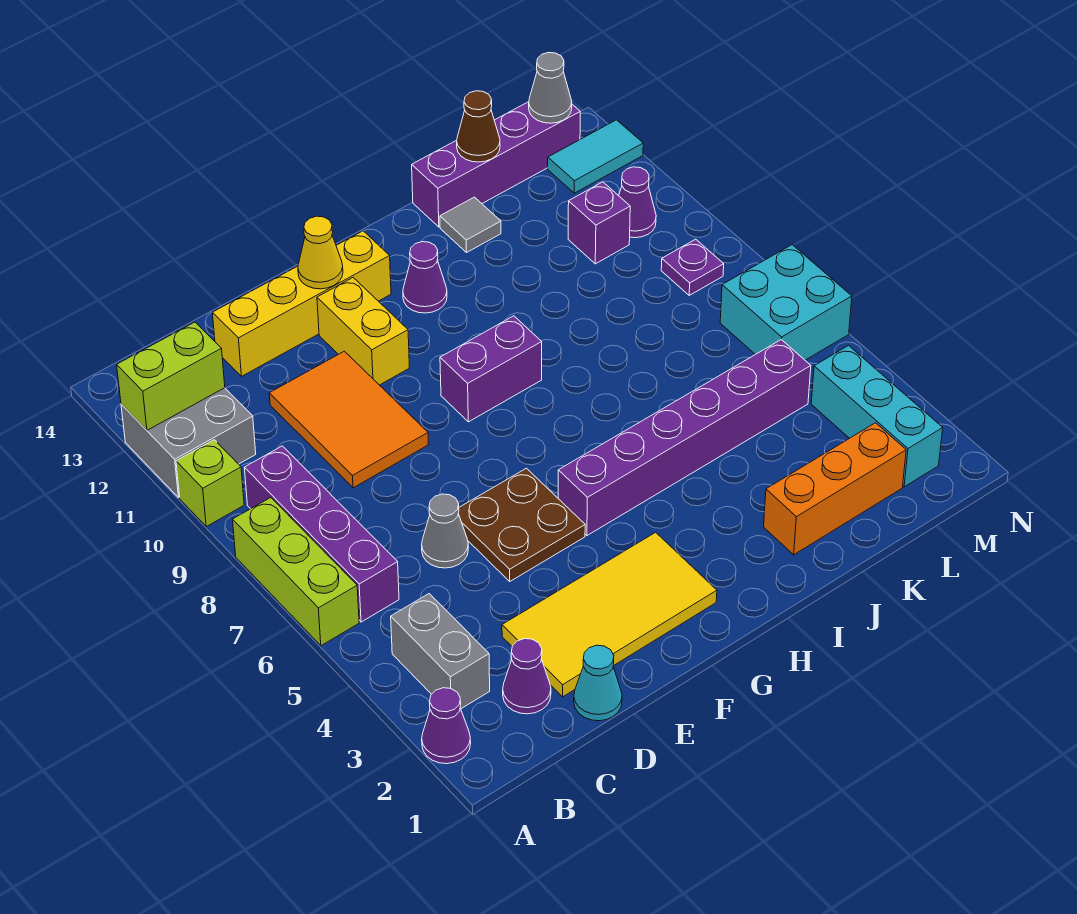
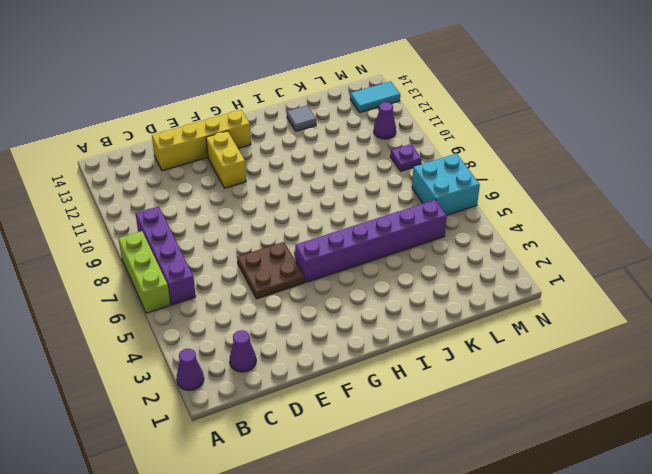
none -> lime 1x1 brick [176,440,244,526]
none -> grey 2x2 brick [121,388,256,497]
none -> grey 1x2 brick [391,594,490,709]
none -> cyan 1x1 cone [574,645,622,721]

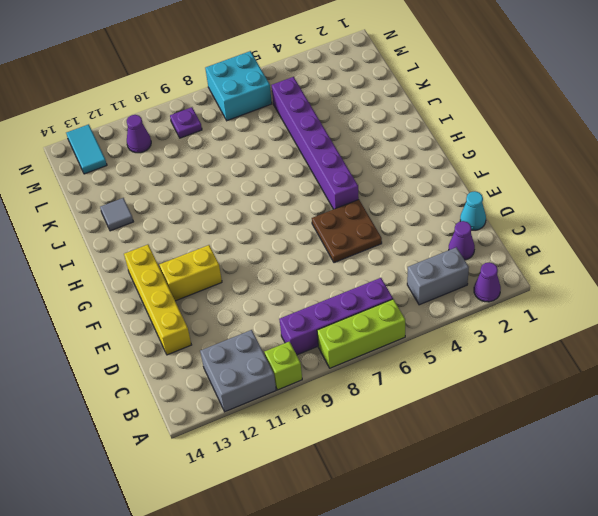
none -> yellow 2x4 tile [502,532,717,697]
none -> grey 1x1 cone [422,494,468,568]
none -> orange 2x3 tile [269,351,429,488]
none -> purple 1x2 brick [440,316,542,422]

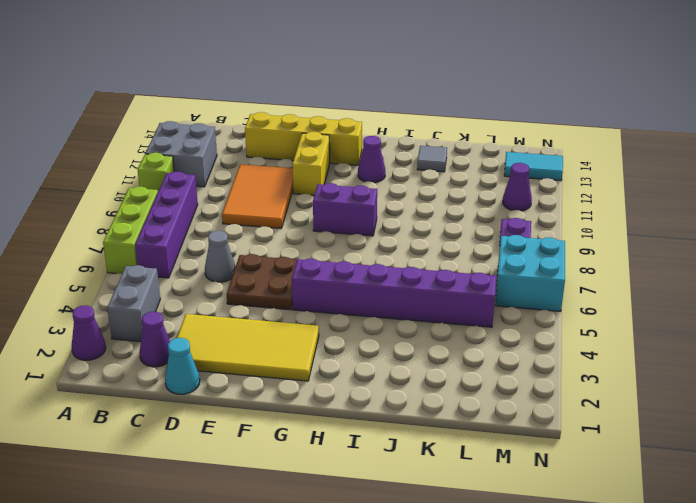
none -> orange 1x3 brick [764,423,906,555]
none -> purple 1x4 brick [412,102,580,227]
none -> purple 1x1 brick [568,182,630,264]
none -> cyan 1x3 brick [811,346,943,487]

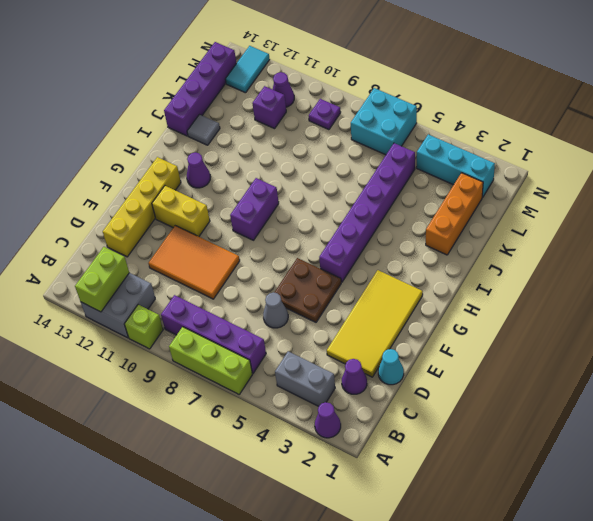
none -> yellow 1x1 cone [298,216,343,289]
none -> brown 1x1 cone [457,91,500,162]
none -> grey 1x1 cone [529,52,572,123]

